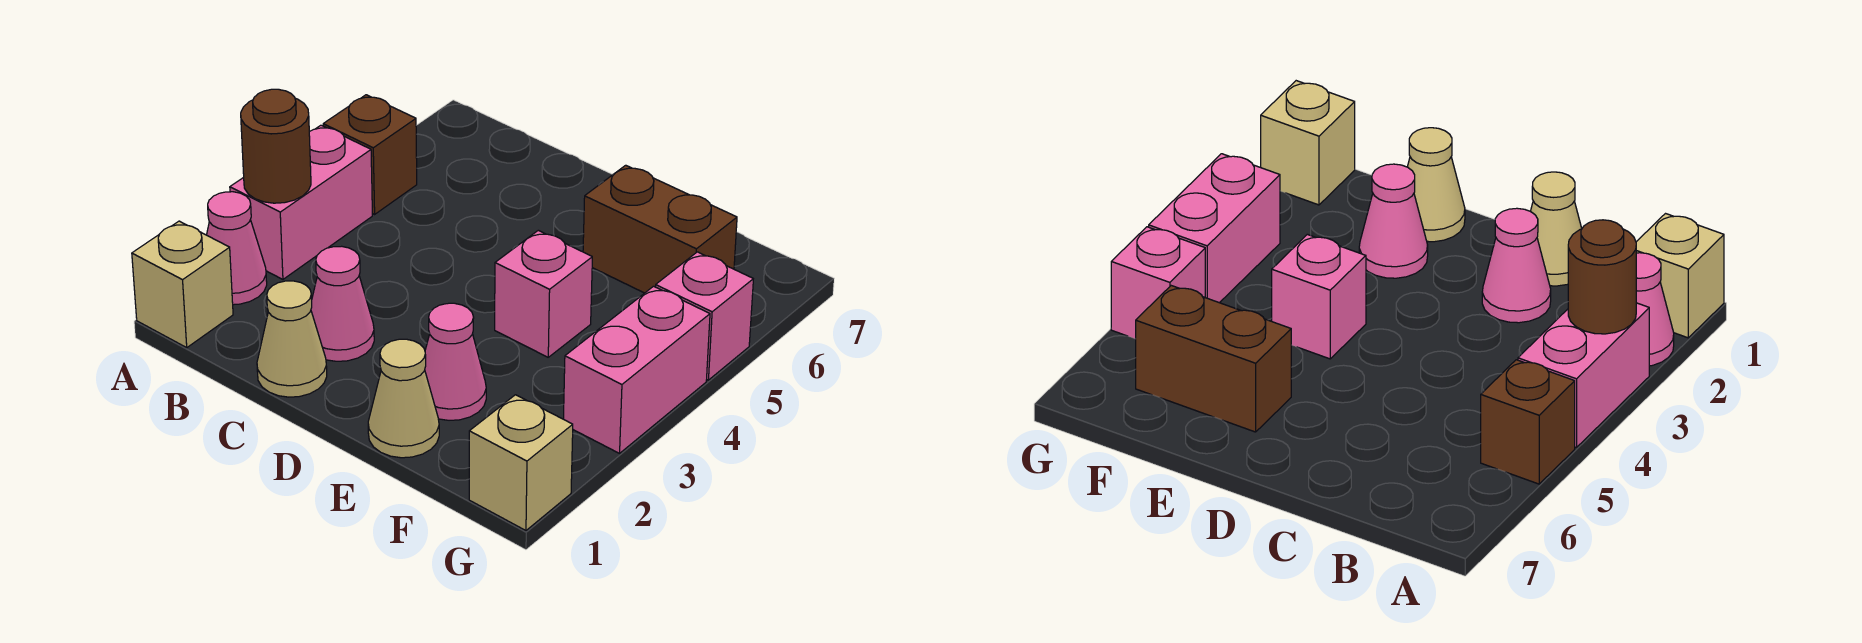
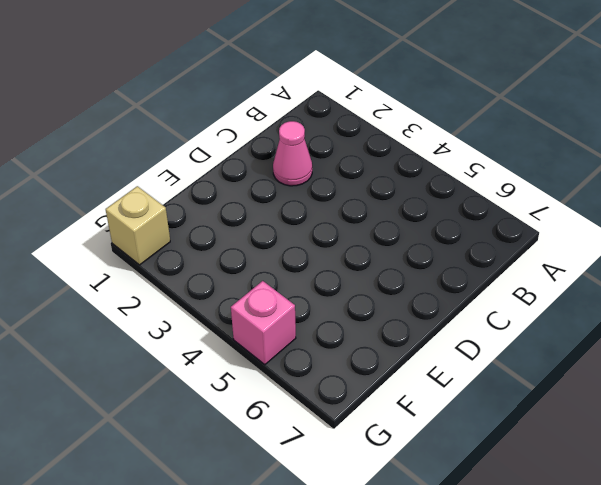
none -> tan 1x1 brick [132,221,233,348]
none -> pink 1x1 cone [207,192,267,305]
none -> pink 1x2 brick [230,125,372,279]

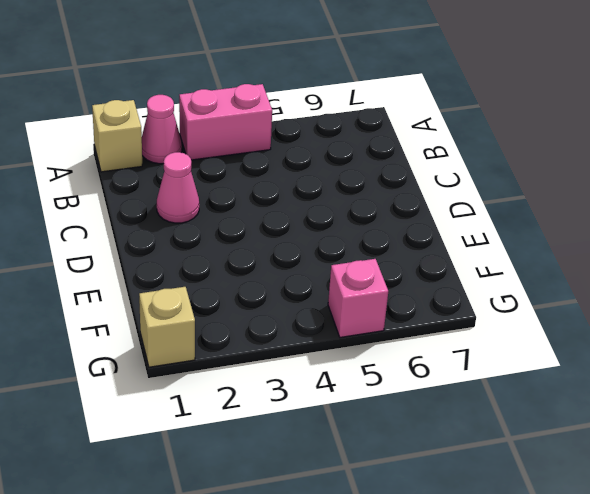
none -> brown 1x1 brick [323,95,417,214]
none -> tan 1x1 cone [257,281,327,397]
none -> tan 1x1 cone [368,339,439,458]

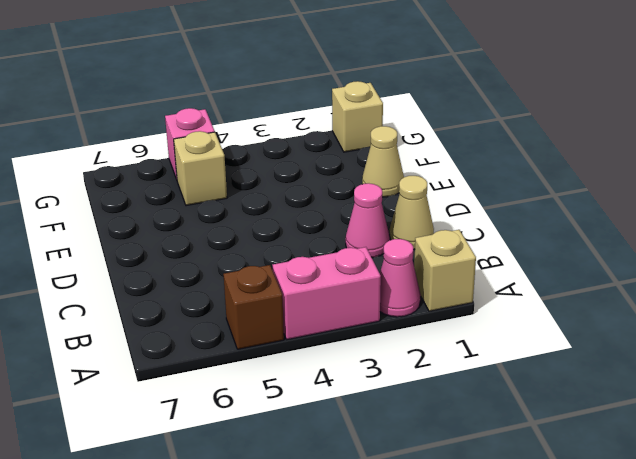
tan 1x1 brick [174,131,227,206] -> none
none -> pink 1x1 cone [425,303,486,420]
none -> pink 1x1 brick [495,230,592,357]
none -> brown 1x2 brick [583,165,737,293]

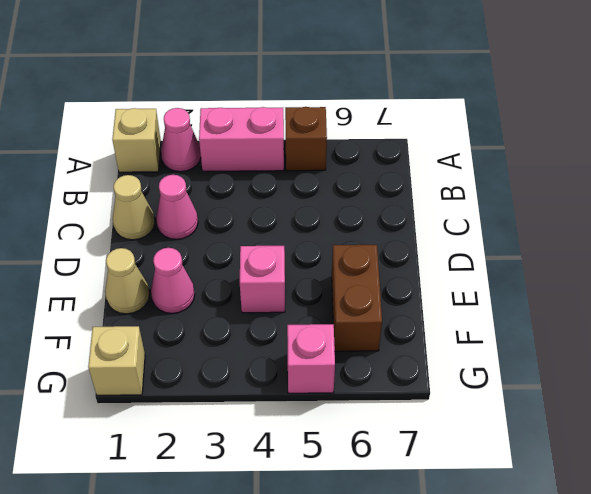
none -> pink 1x2 brick [563,286,710,453]
none -> brown 1x1 round brick [241,89,311,203]

